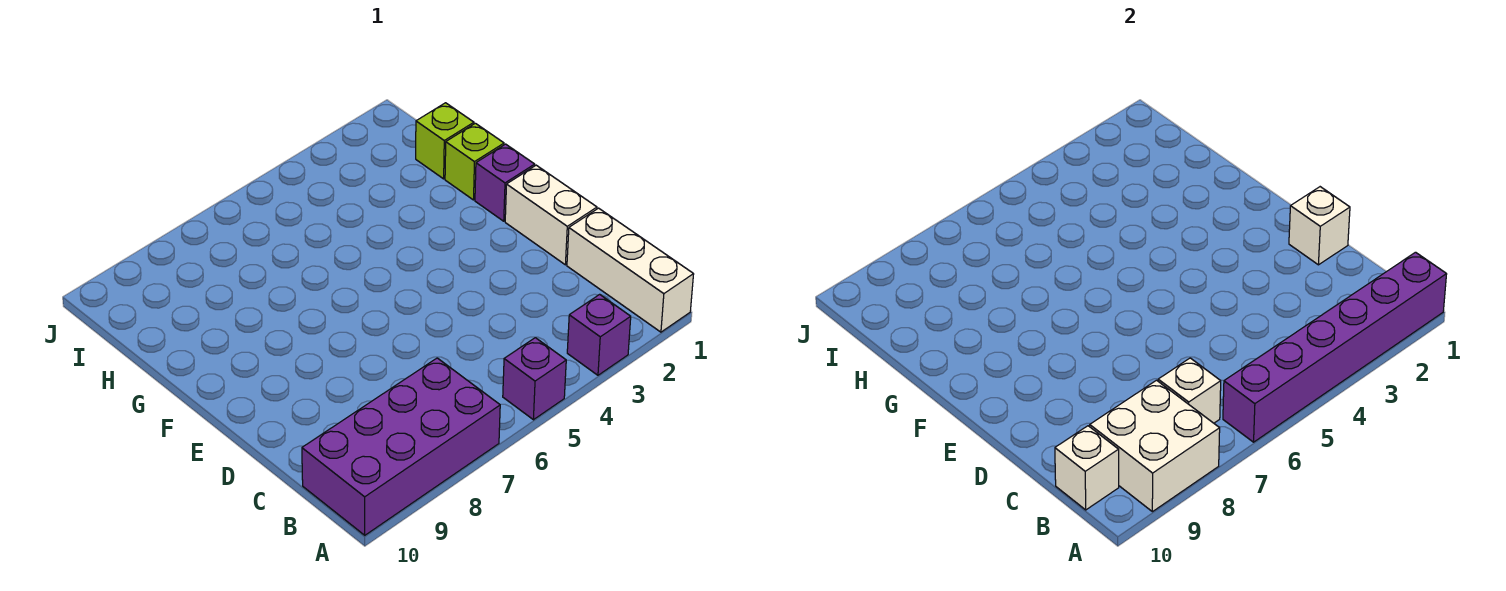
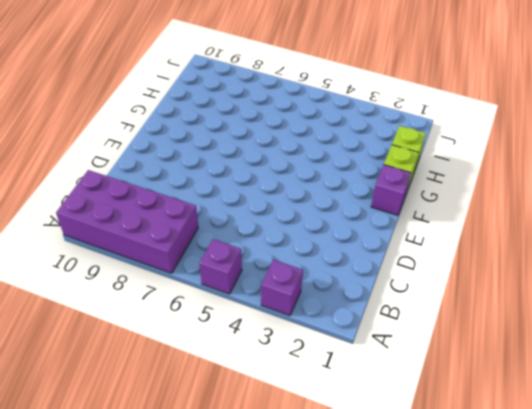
none -> white 1x3 brick [567,208,694,332]
none -> white 1x2 brick [505,165,597,265]
none -> purple 1x6 brick [1223,252,1447,442]

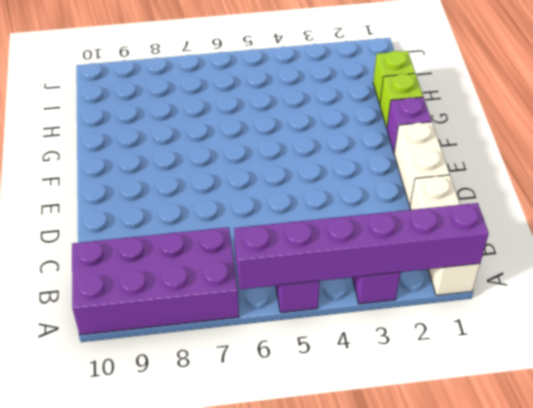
none -> white 2x2 brick [1090,380,1220,512]
none -> white 1x1 brick [1158,358,1221,423]
none -> white 1x1 brick [1055,426,1119,510]

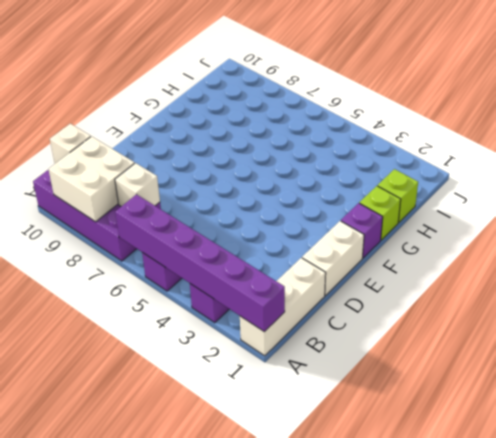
none -> white 1x1 brick [1289,187,1350,265]

